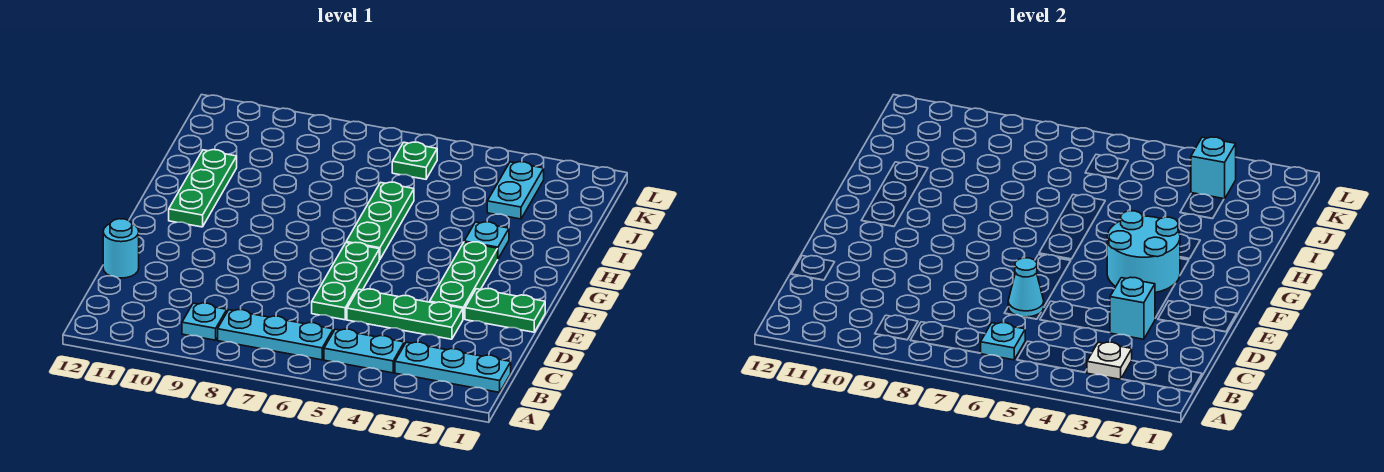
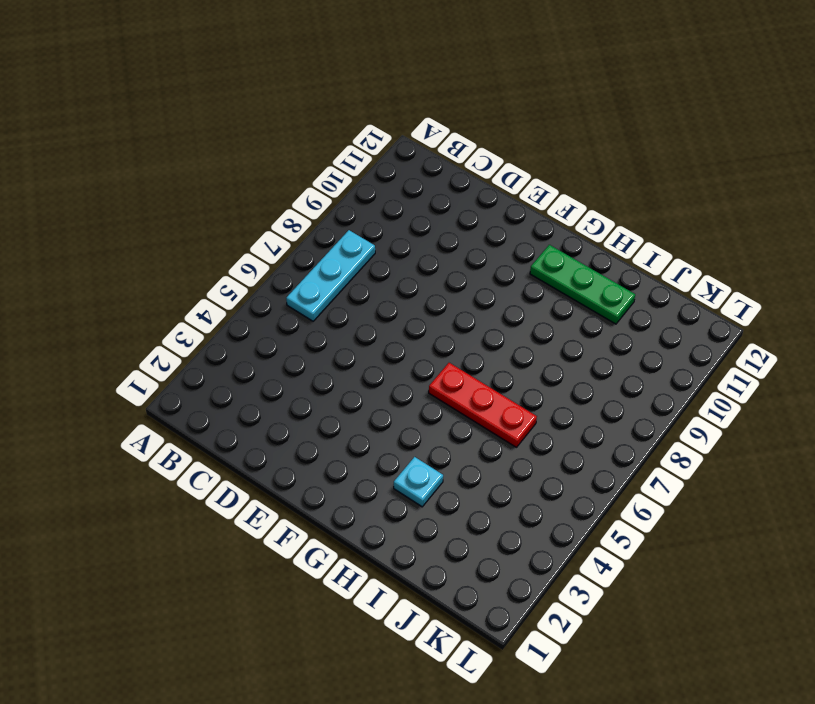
red 1x3 plate [429,363,537,447] -> green 1x3 plate [346,182,414,260]
none -> cyan 1x3 plate [395,342,511,392]
none -> cyan 1x2 plate [324,329,404,373]
none -> cyan 1x1 plate [182,303,227,340]

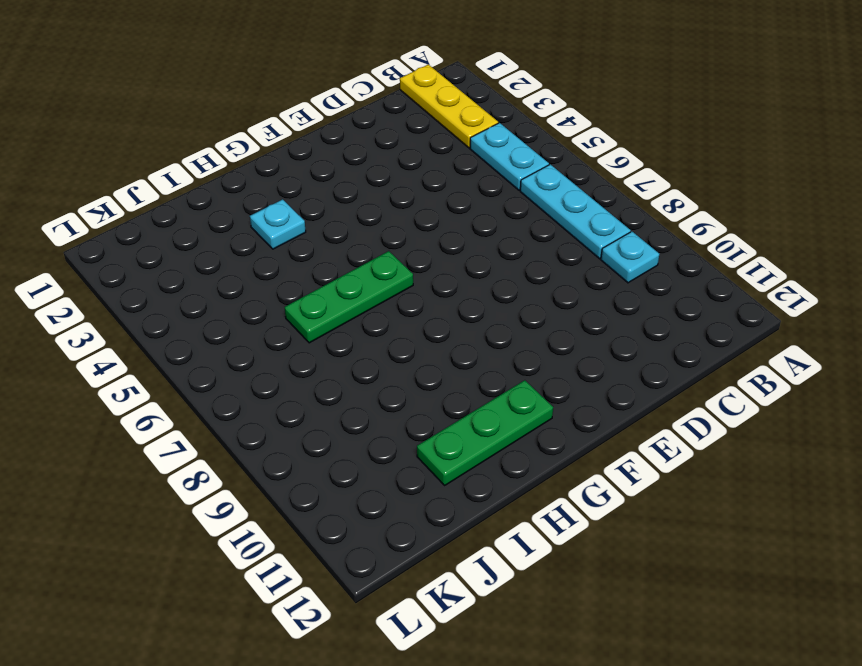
yellow 1x3 plate [400,65,498,148] -> cyan 1x3 plate [395,342,511,392]
none -> green 1x3 plate [347,289,463,339]
none -> green 1x3 plate [312,242,379,320]
none -> cyan 1x1 round brick [103,219,139,278]

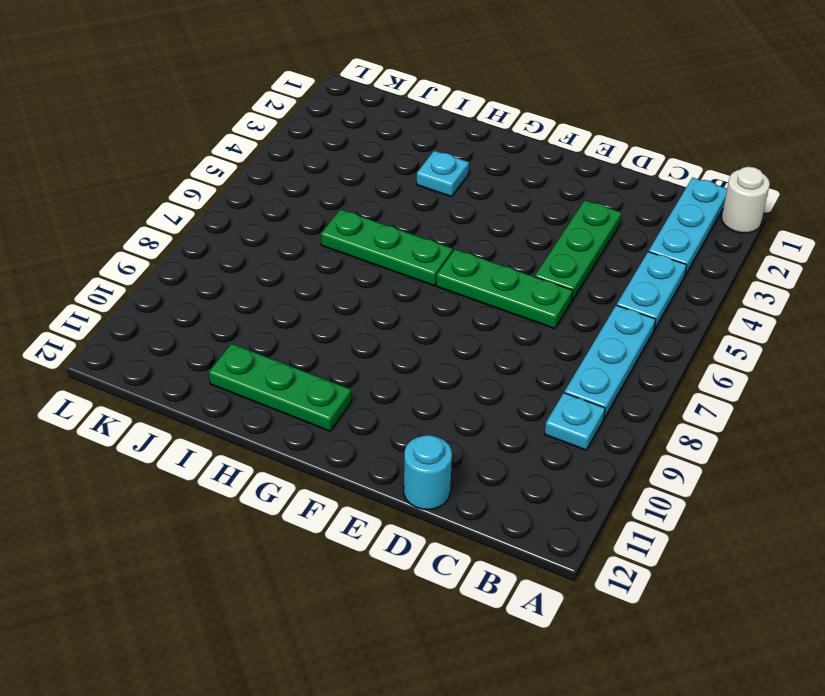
white 1x1 round brick [722,167,770,233] -> none
none -> green 1x2 plate [465,289,545,332]
none -> green 1x3 plate [430,242,498,319]
none -> cyan 1x2 plate [487,162,544,219]

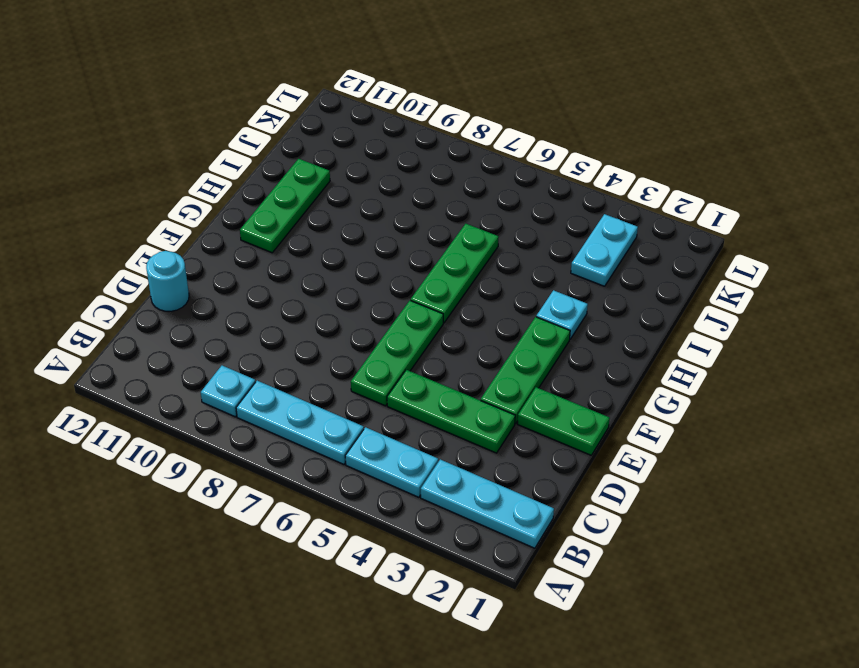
none -> green 1x1 plate [392,142,437,179]
none -> white 1x1 plate [1087,342,1132,379]
none -> cyan 1x1 plate [981,323,1025,360]

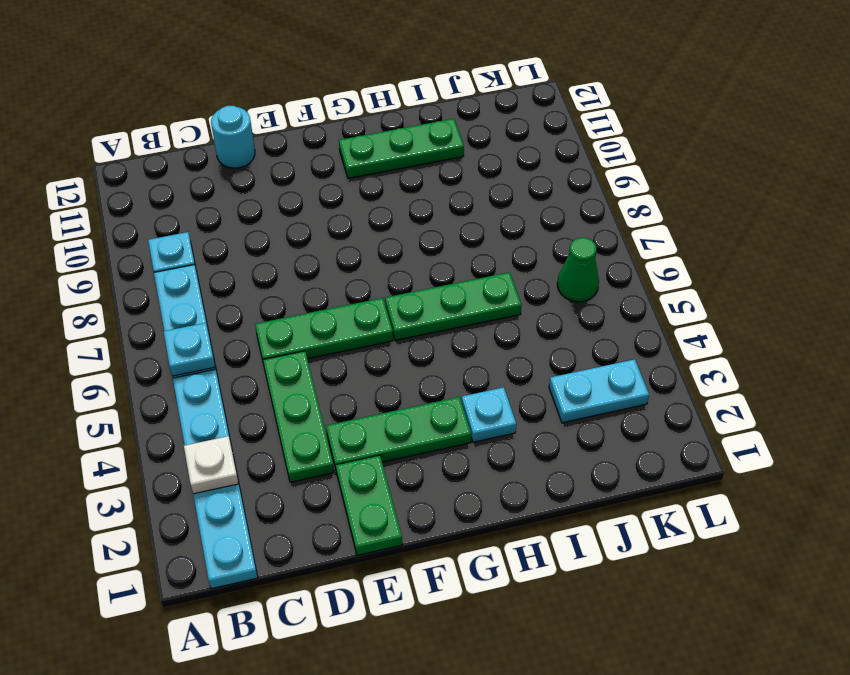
green 1x1 cone [557,238,599,302] -> green 1x1 plate [392,142,437,179]
none -> cyan 1x1 brick [1110,277,1155,339]
none -> cyan 1x1 cone [1008,258,1044,317]
none -> cyan 2x2 round brick [1107,211,1180,293]

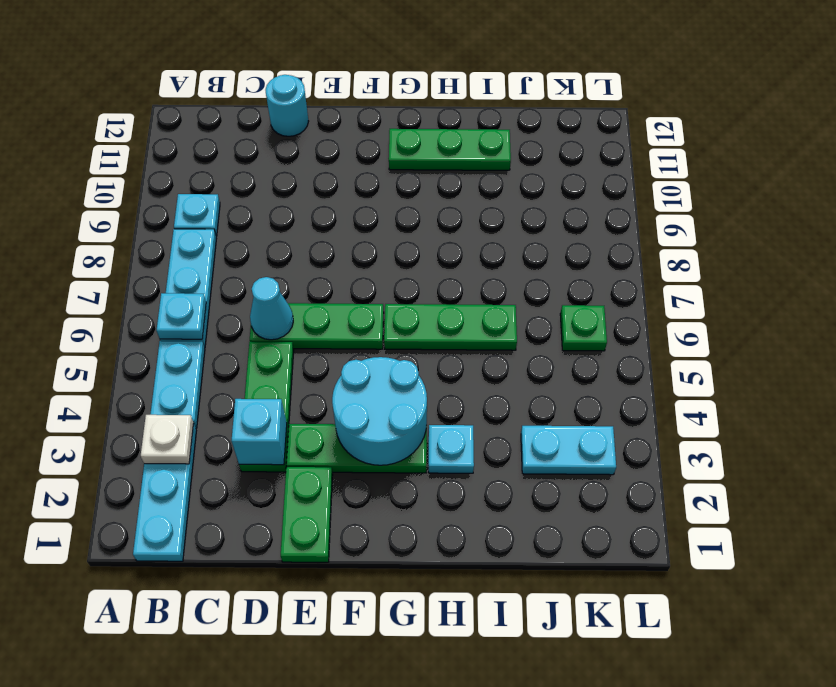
none -> cyan 1x1 brick [1191,137,1236,199]

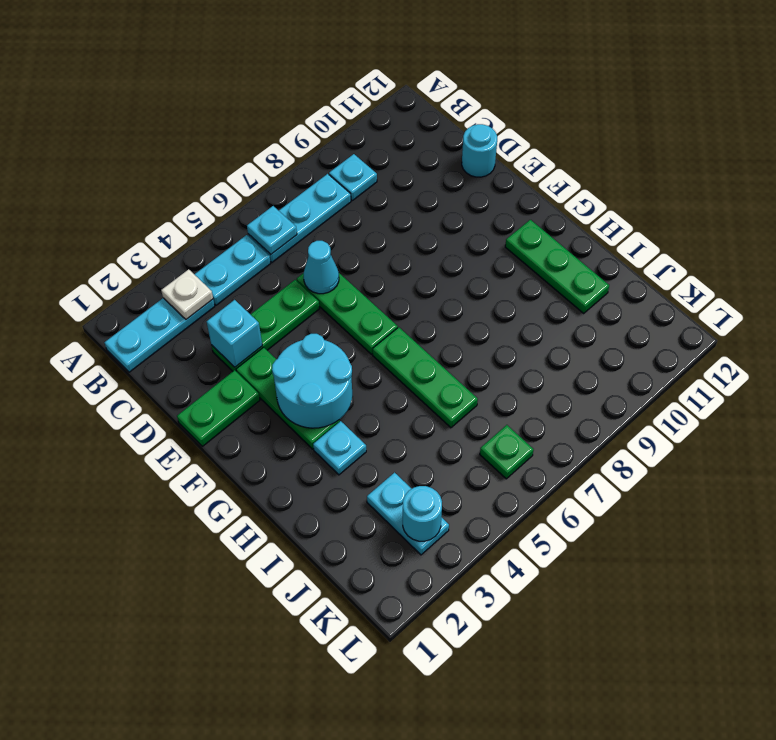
cyan 1x1 round brick [403,486,442,541] -> cyan 1x1 brick [1191,137,1236,199]

